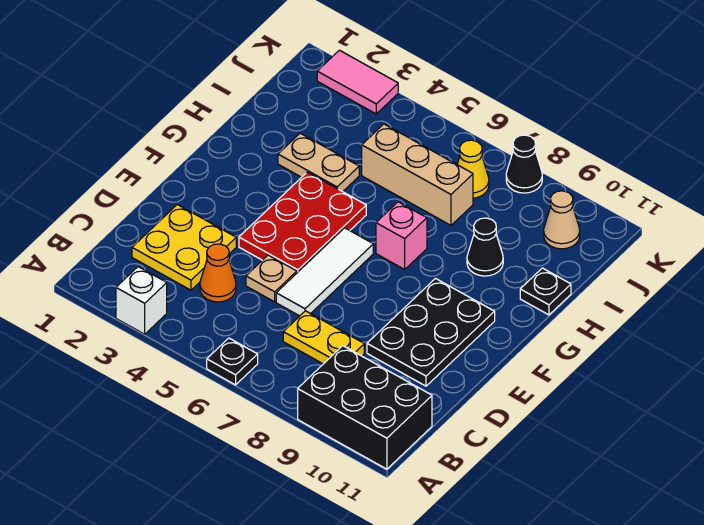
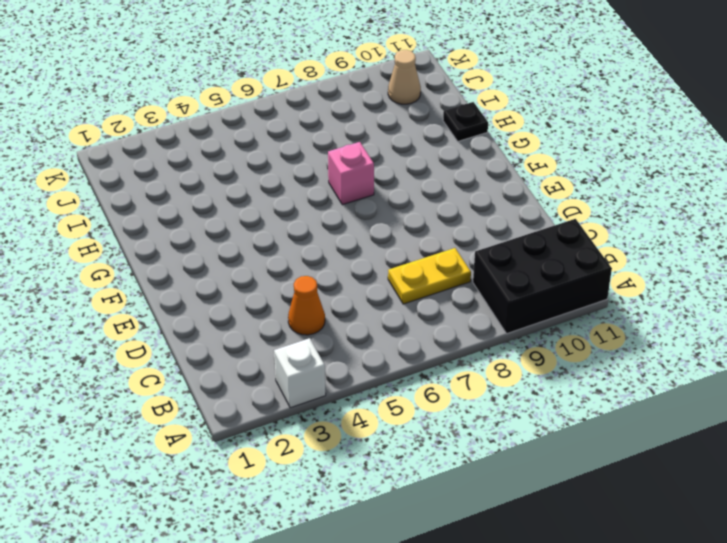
none -> black 1x1 plate [207,338,258,385]
none -> yellow 2x2 plate [132,205,236,290]
none -> tan 1x1 plate [246,255,297,302]

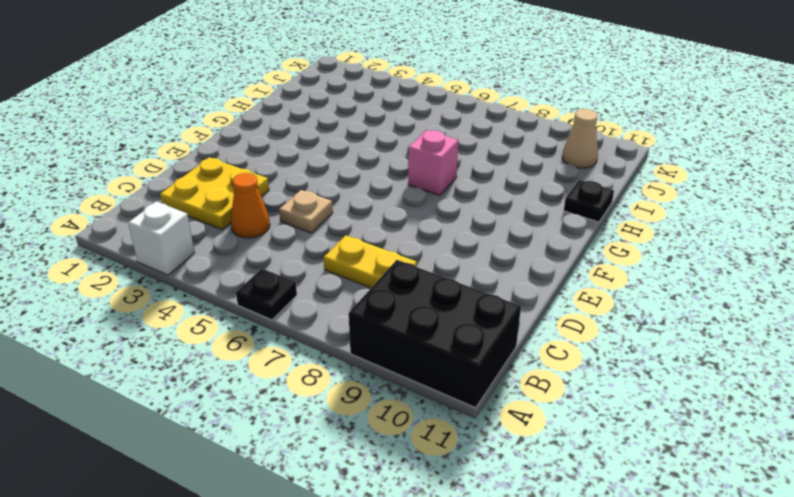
none -> white 1x3 tile [276,228,373,316]
none -> black 2x3 plate [367,279,495,386]
none -> red 2x3 plate [239,172,366,273]

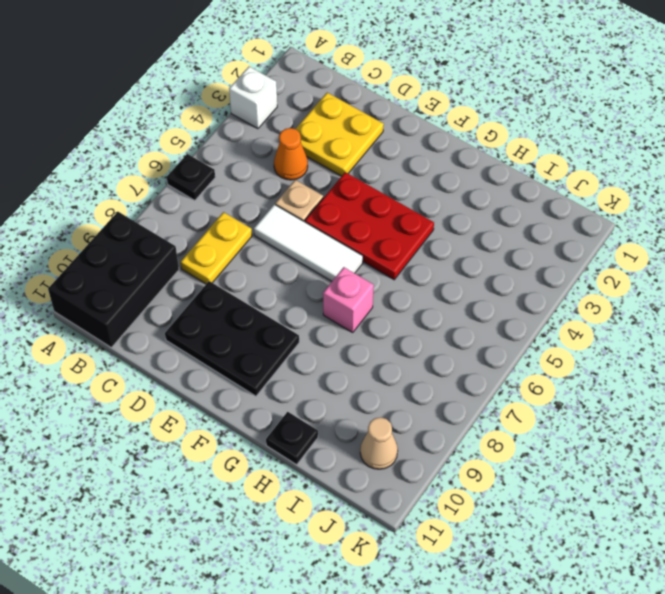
none -> tan 1x2 plate [278,133,359,192]
none -> black 1x1 cone [467,218,503,276]
none -> tan 1x3 brick [362,124,473,225]

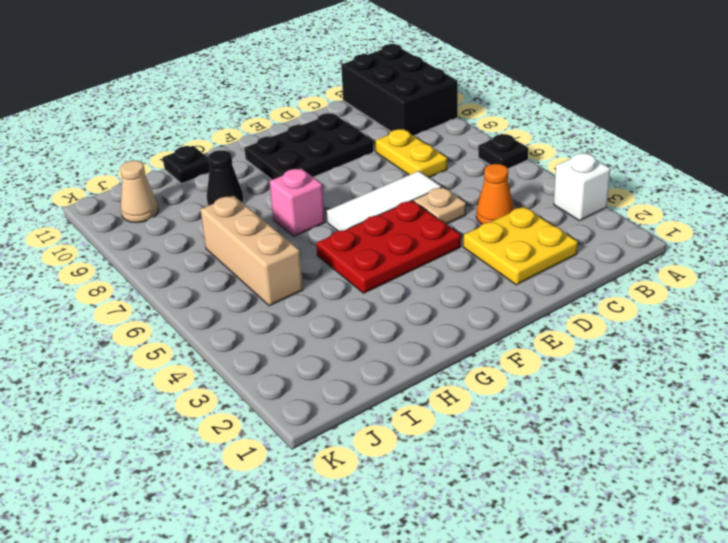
none -> tan 1x2 plate [278,133,359,192]
none -> yellow 1x1 cone [457,140,489,198]
none -> pink 1x2 tile [317,50,398,114]

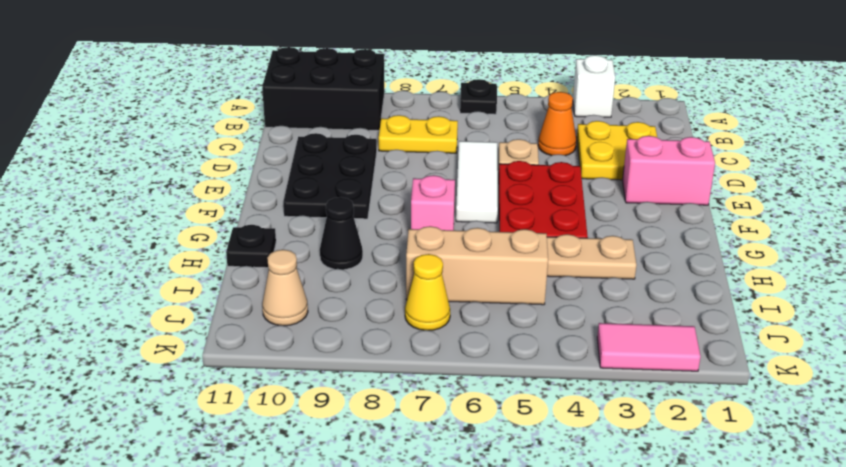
pink 1x2 brick [622,136,715,205] -> none
none -> black 1x1 cone [506,135,542,193]

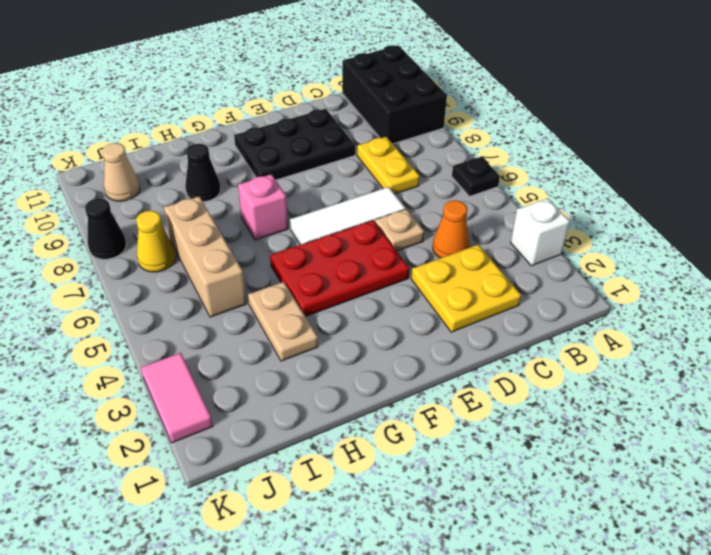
none -> black 1x1 plate [520,268,571,315]

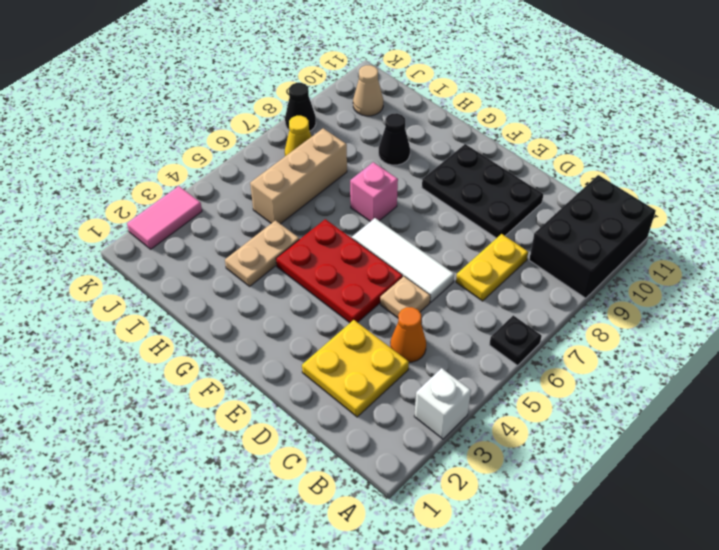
none -> black 1x1 plate [520,268,571,315]

